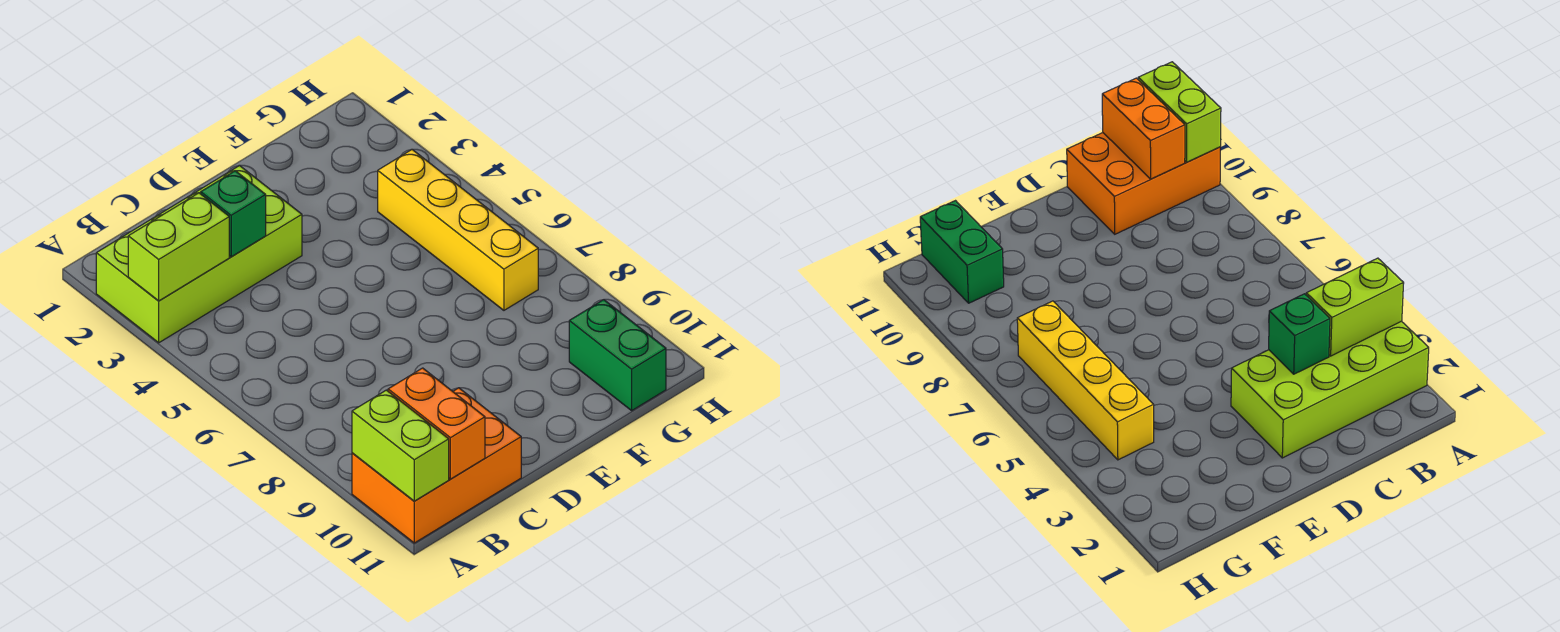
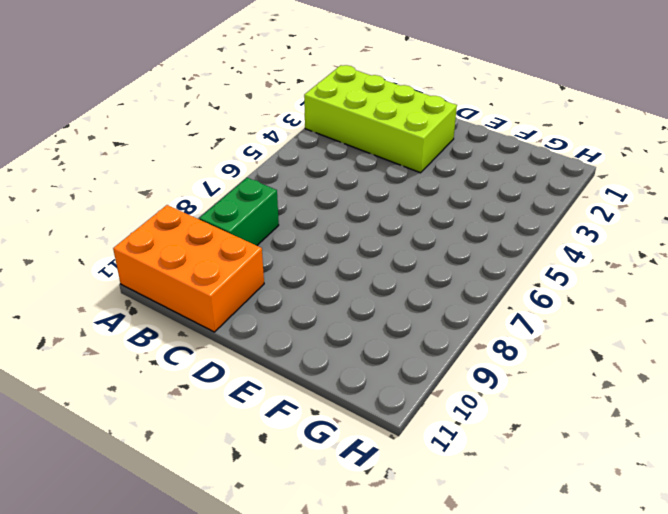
green 1x2 brick [199,178,279,246] -> green 1x2 brick moved to [569,300,666,410]
none -> yellow 1x4 brick [378,150,538,310]
none -> lime 1x2 brick [128,193,229,301]

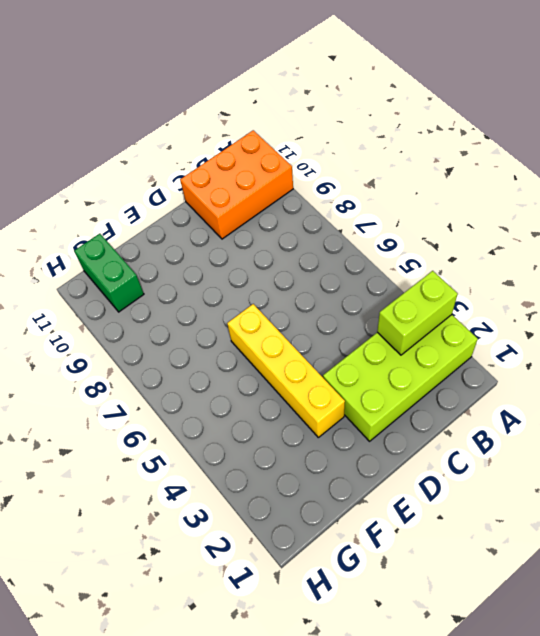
yellow 1x4 brick [227,304,345,437] -> yellow 1x4 brick moved to [378,150,538,310]
none -> lime 1x2 brick [352,390,449,501]
none -> orange 1x2 brick [388,368,485,479]

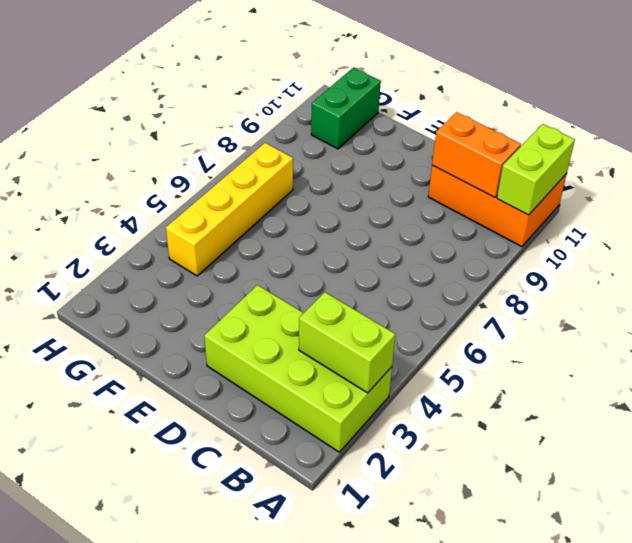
orange 1x2 brick [432,112,521,198] -> orange 1x2 brick turned to [388,368,485,479]
none -> green 1x1 brick [201,171,266,257]

